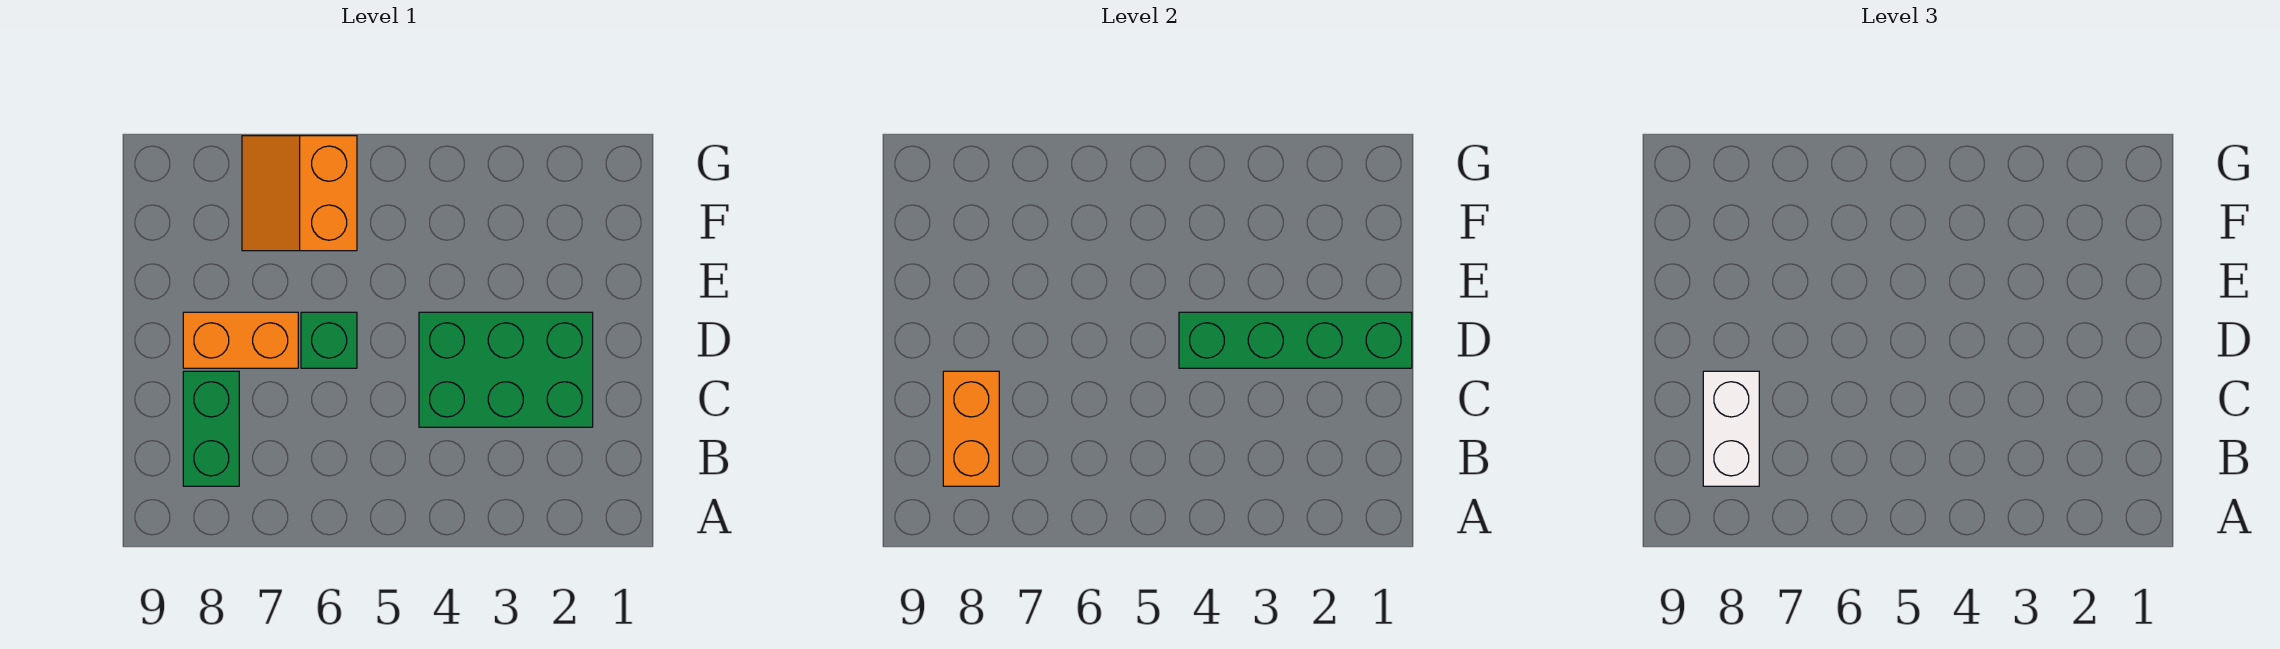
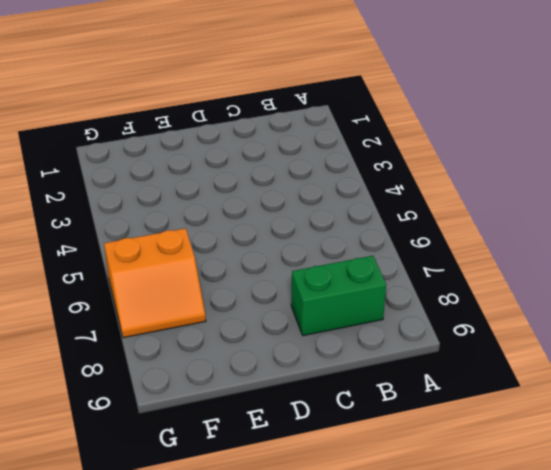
none -> green 2x3 brick [419,312,593,427]
none -> green 1x1 brick [301,312,357,368]

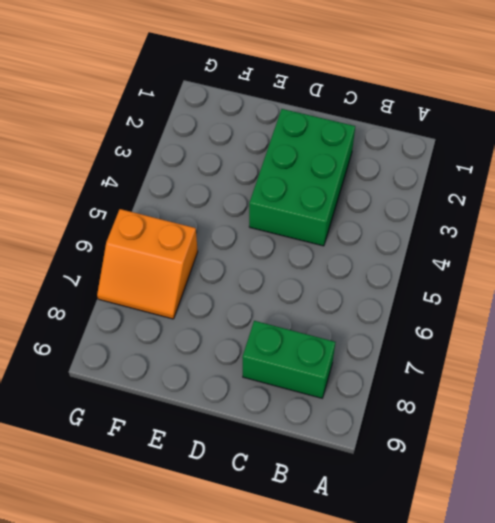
none -> green 1x1 brick [301,312,357,368]
none -> orange 1x2 brick [183,312,298,368]

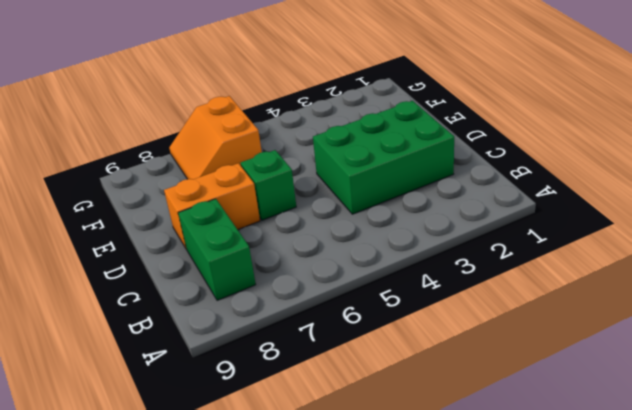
none -> orange 1x2 brick [943,371,999,486]
none -> green 1x4 brick [1179,312,1412,368]

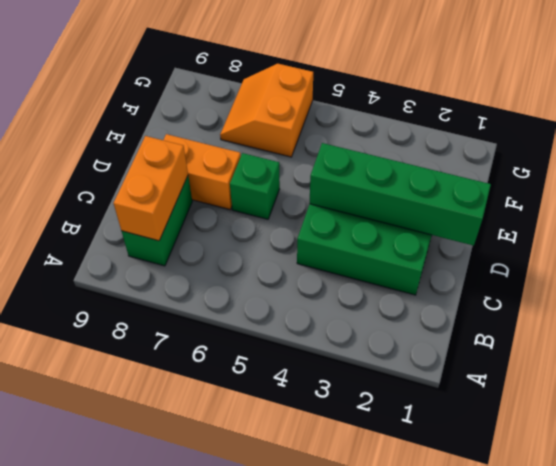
none -> white 1x2 brick [1703,371,1759,486]

